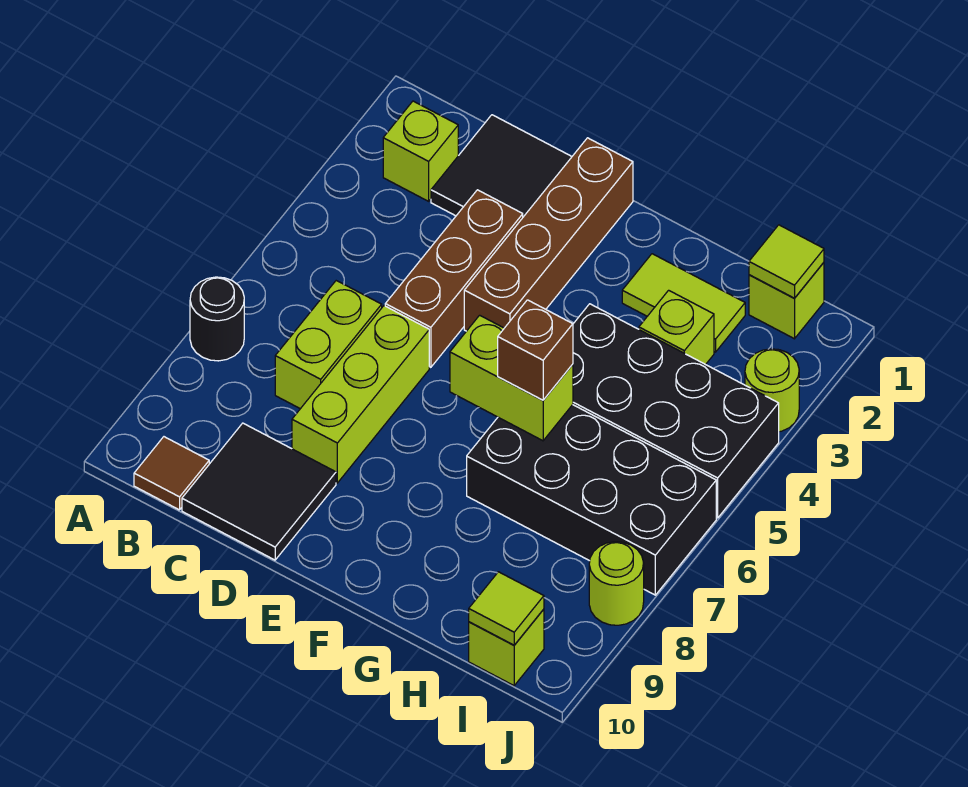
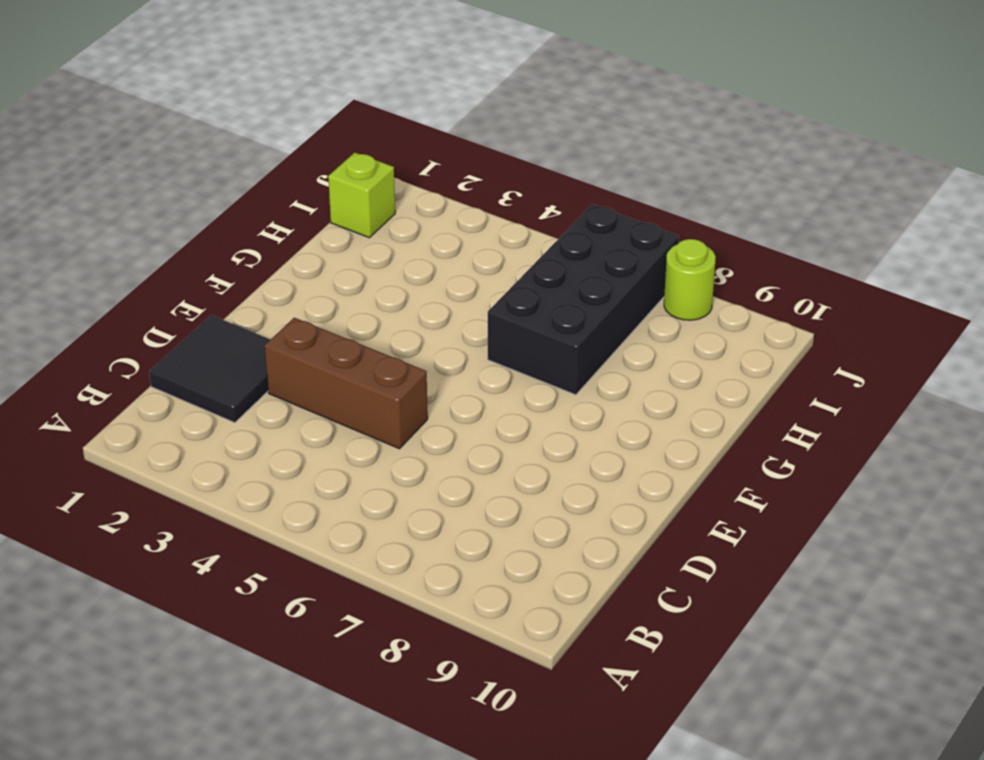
none -> black 1x1 round brick [190,277,244,361]
none -> lime 1x1 brick [383,101,458,201]
none -> brown 1x1 tile [134,437,209,510]

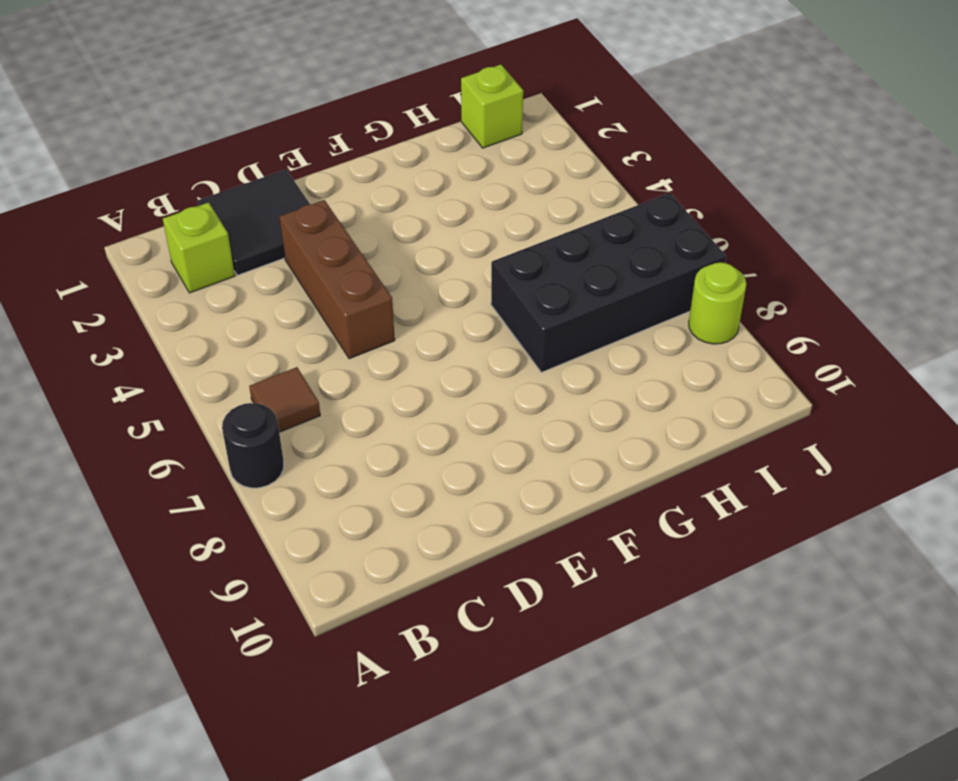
brown 1x1 tile [249,367,320,432] -> brown 1x1 tile moved to [134,437,209,510]
none -> lime 1x2 brick [275,281,382,409]
none -> black 2x2 tile [182,423,336,560]
none -> lime 1x3 brick [292,306,429,483]

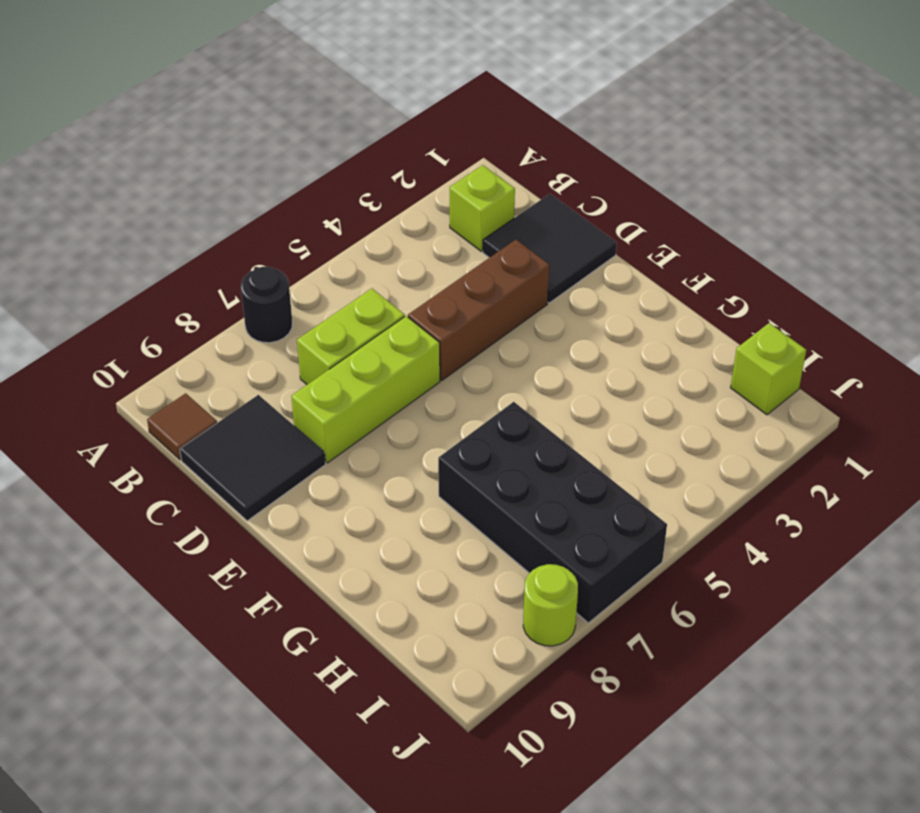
none -> brown 1x4 brick [464,138,633,331]
none -> lime 1x2 tile [622,254,745,352]
none -> black 2x4 brick [573,304,779,518]

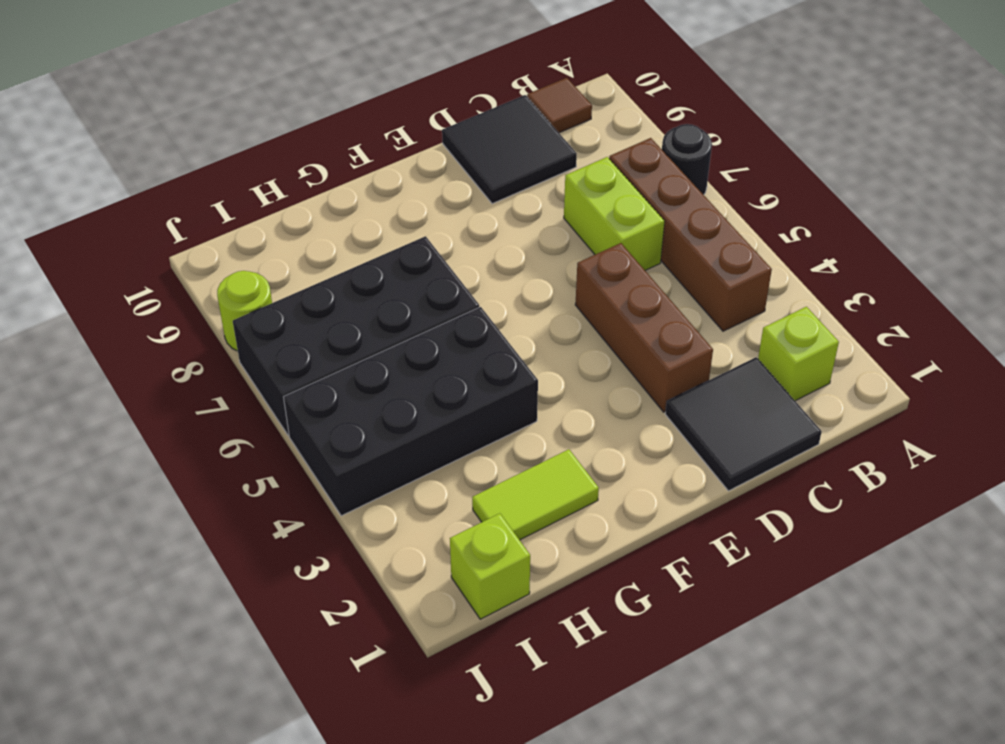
brown 1x4 brick [609,138,772,331] -> brown 1x4 brick moved to [464,138,633,331]
none -> lime 1x3 brick [292,306,429,483]
none -> lime 1x1 brick [639,290,714,365]
none -> lime 1x1 brick [469,609,544,686]

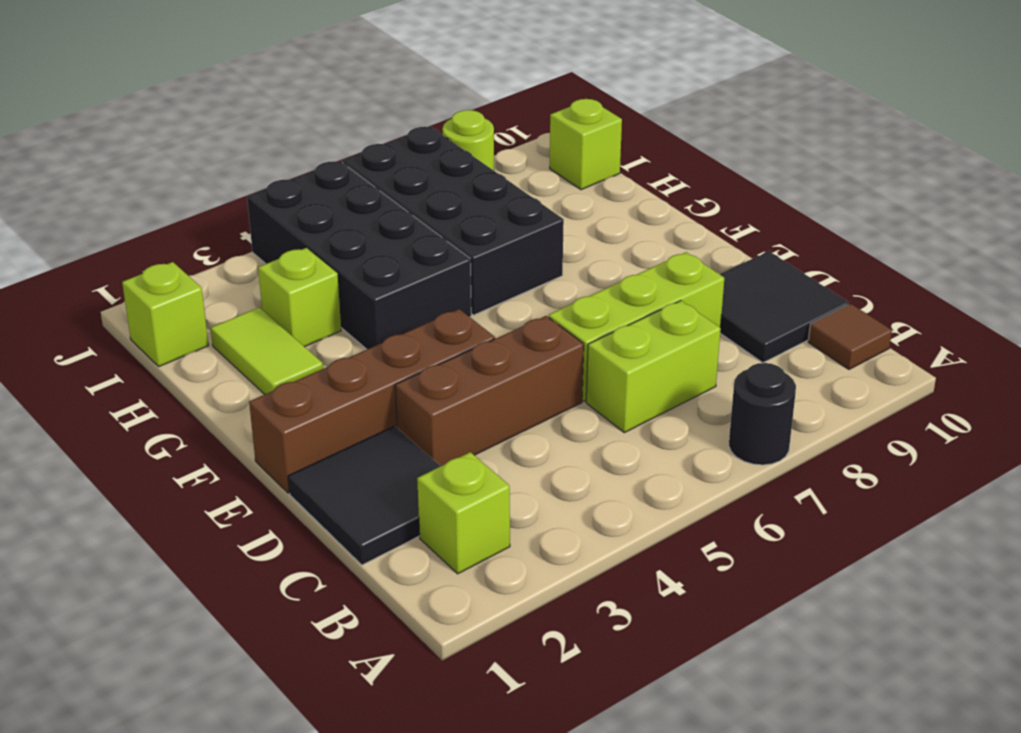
none -> lime 1x1 round brick [745,349,799,432]
none -> lime 1x2 brick [450,315,573,441]
none -> lime 1x1 tile [749,225,824,298]

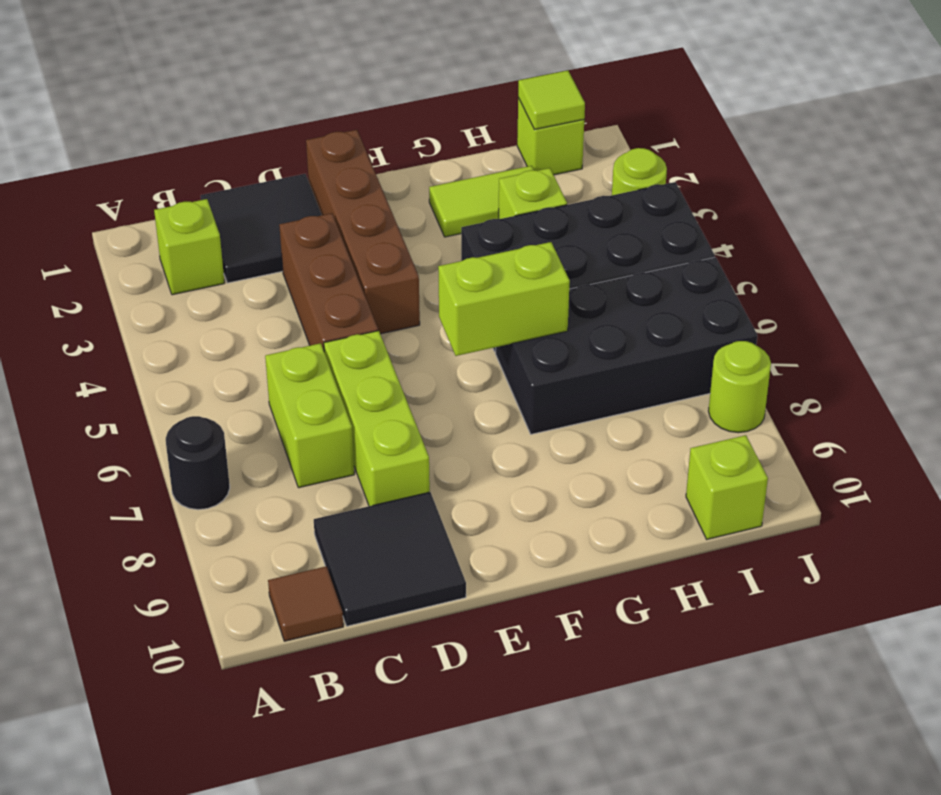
none -> lime 1x1 tile [469,572,544,645]
none -> brown 1x1 brick [498,300,573,400]

